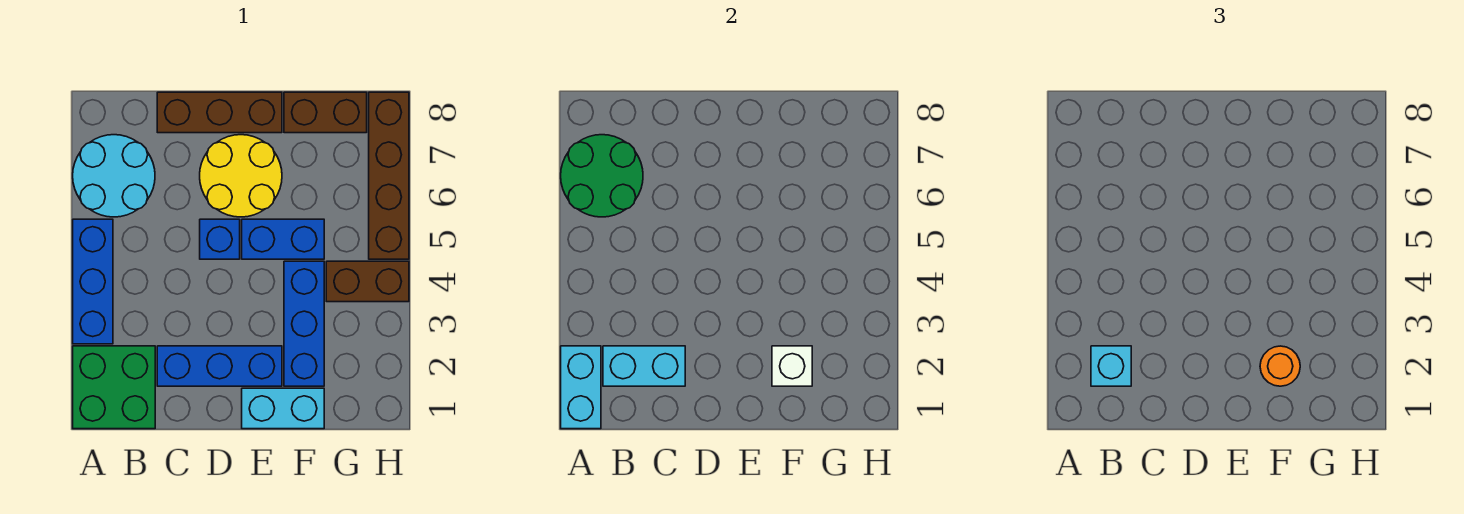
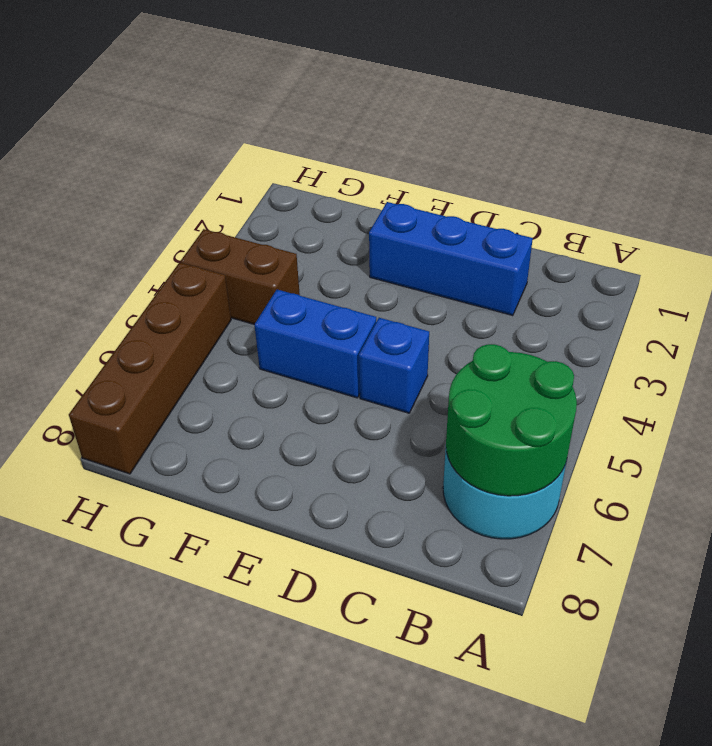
none -> green 2x2 brick [73,346,155,429]
none -> blue 1x3 brick [73,219,113,344]
none -> brown 1x3 brick [157,92,282,133]

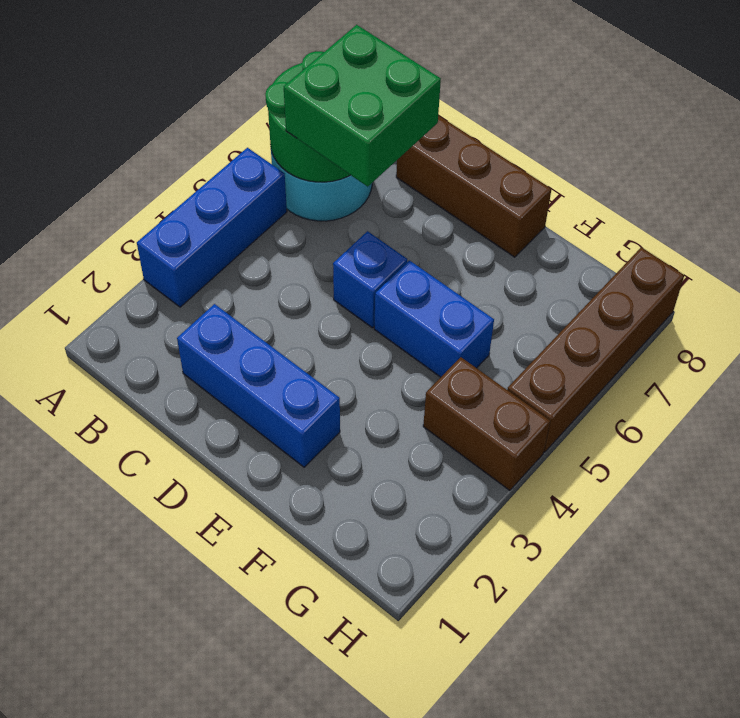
green 2x2 brick [284,25,441,186] -> green 2x2 brick moved to [73,346,155,429]
none -> yellow 2x2 round brick [200,135,282,217]
none -> cyan 1x2 brick [242,388,324,429]
none -> blue 1x3 brick [284,261,324,386]

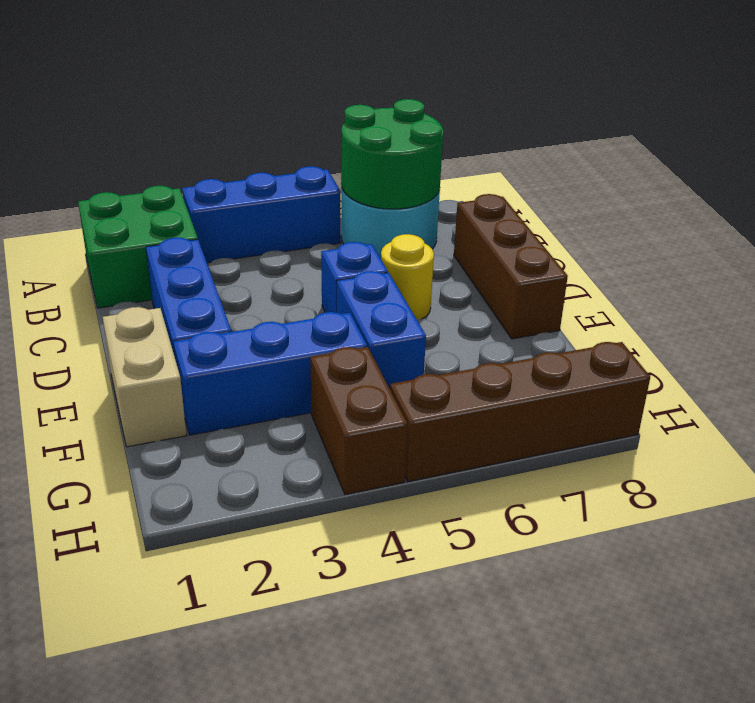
yellow 1x1 round brick [381,234,434,320] -> yellow 2x2 round brick [200,135,282,217]
tan 1x2 brick [103,307,186,447] -> cyan 1x2 brick [242,388,324,429]
none -> brown 1x2 brick [284,92,367,133]
none -> cyan 1x2 brick [561,346,601,429]
none -> cyan 1x2 brick [603,346,685,386]

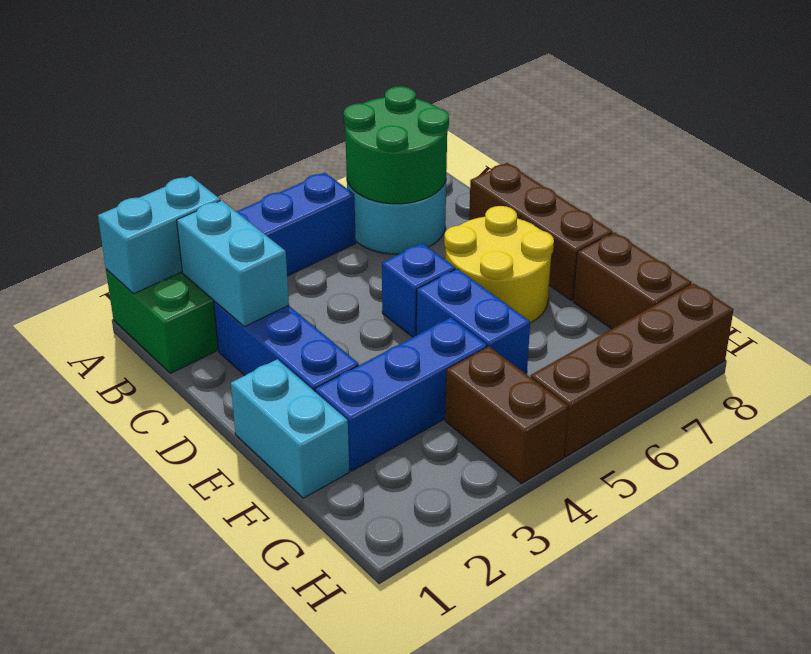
none -> white 1x1 brick [772,346,812,386]
none -> cyan 1x1 brick [1091,346,1131,386]
none -> orange 1x1 round brick [1260,346,1300,386]

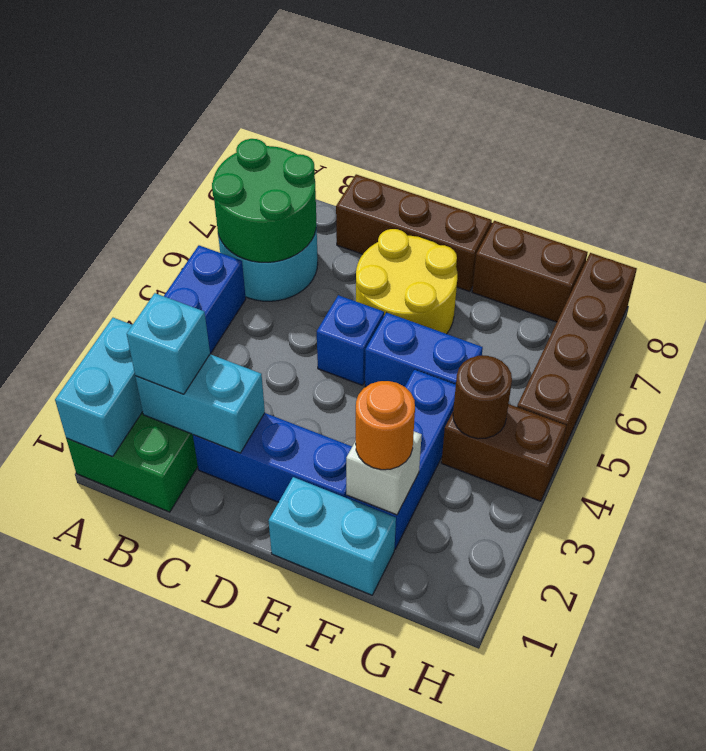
brown 1x1 round brick [453,356,512,439] -> none

